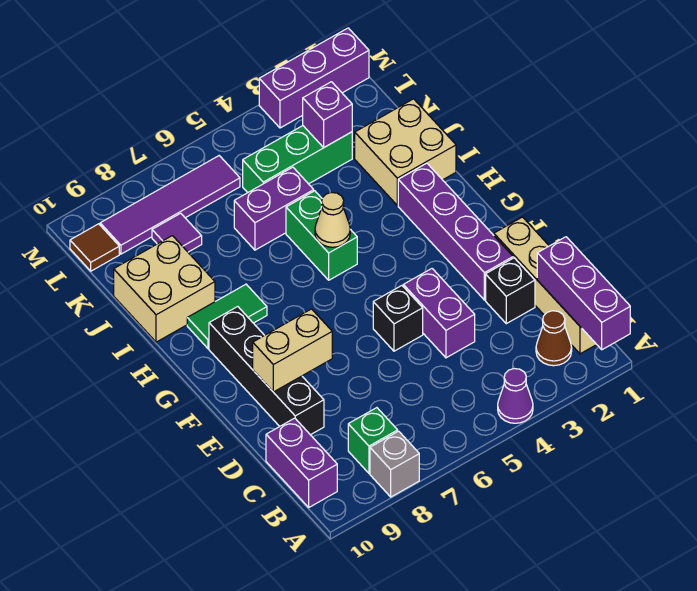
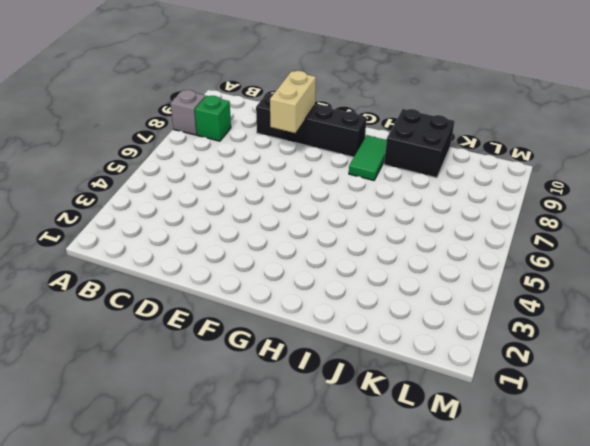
black 2x2 brick [384,109,455,178] -> tan 2x2 brick [114,236,215,342]
none -> purple 1x1 cone [498,369,533,423]
none -> tan 1x4 brick [494,217,597,354]
none -> brown 1x1 cone [536,311,572,366]

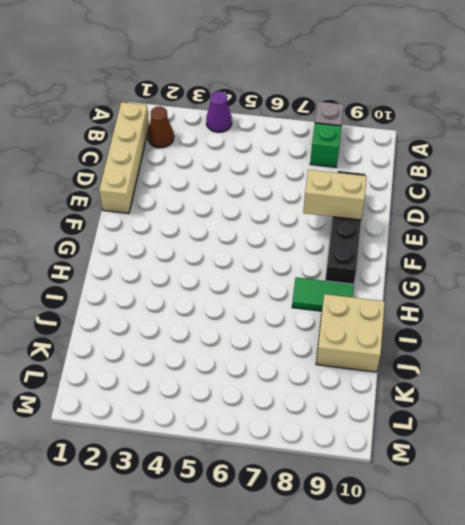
none -> purple 1x2 brick [266,418,337,507]
none -> black 1x1 brick [486,258,535,324]
none -> purple 1x2 brick [403,269,475,358]

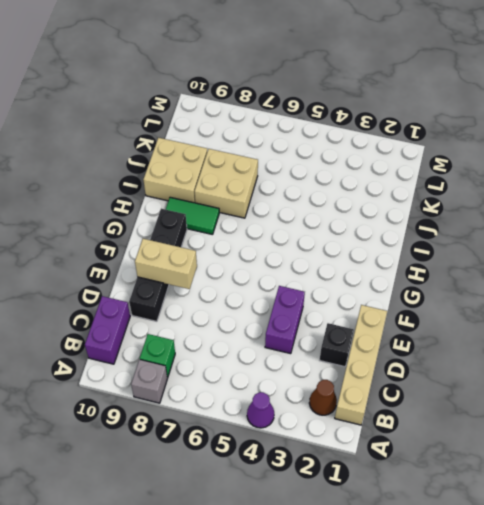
tan 2x2 brick [195,149,258,218] -> tan 2x2 brick moved to [355,99,456,205]
none -> purple 1x4 brick [398,163,513,300]
none -> black 1x1 brick [373,286,423,351]
none -> green 1x2 brick [286,191,357,280]

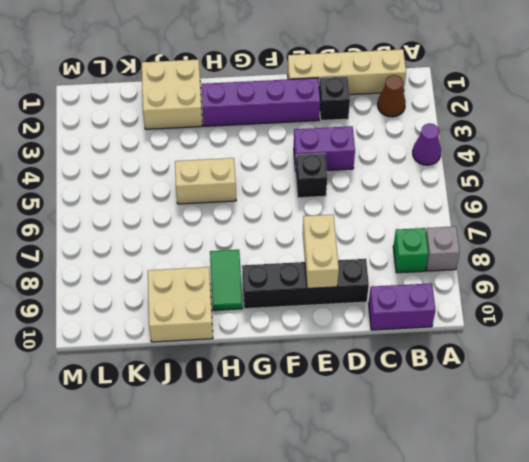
tan 1x2 brick [175,158,236,204] -> green 1x2 brick [286,191,357,280]
none -> purple 1x2 brick [234,167,314,250]
none -> green 1x3 brick [243,126,352,193]
none -> purple 1x1 tile [152,213,202,252]

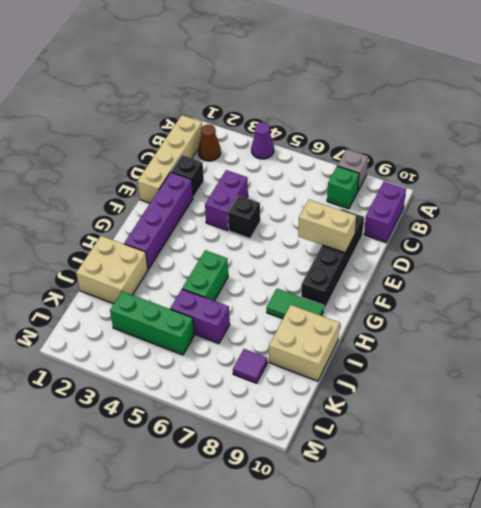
none -> purple 1x4 tile [100,156,240,254]
none -> brown 1x1 tile [70,224,119,271]
none -> purple 1x3 brick [259,28,369,128]

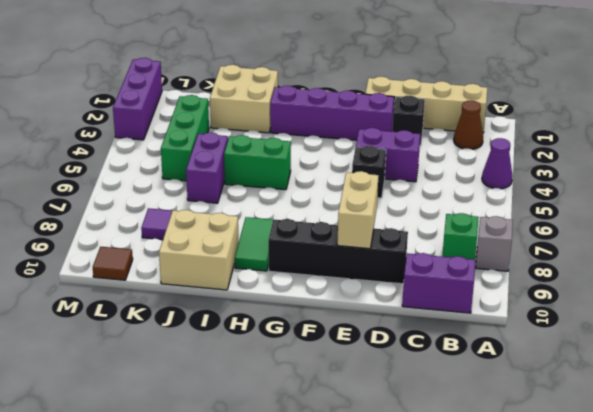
none -> purple 1x4 tile [100,156,240,254]
none -> purple 1x3 brick [537,237,630,350]
none -> tan 1x1 cone [315,192,350,247]

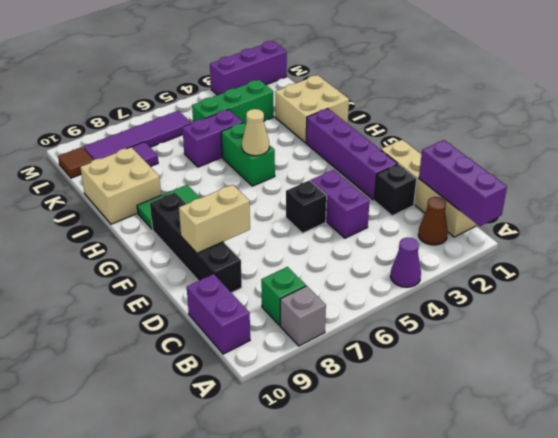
none -> purple 1x1 brick [303,82,352,147]

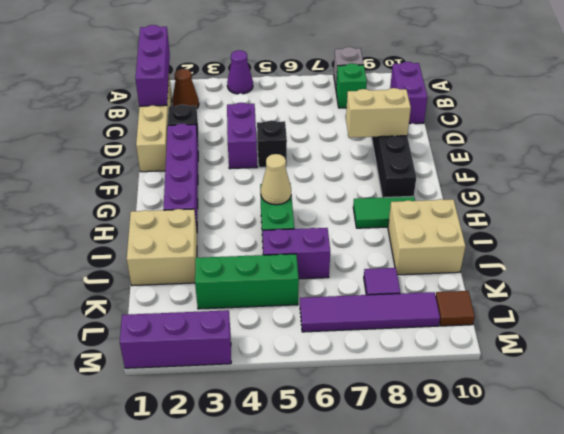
none -> purple 1x1 brick [303,82,352,147]

